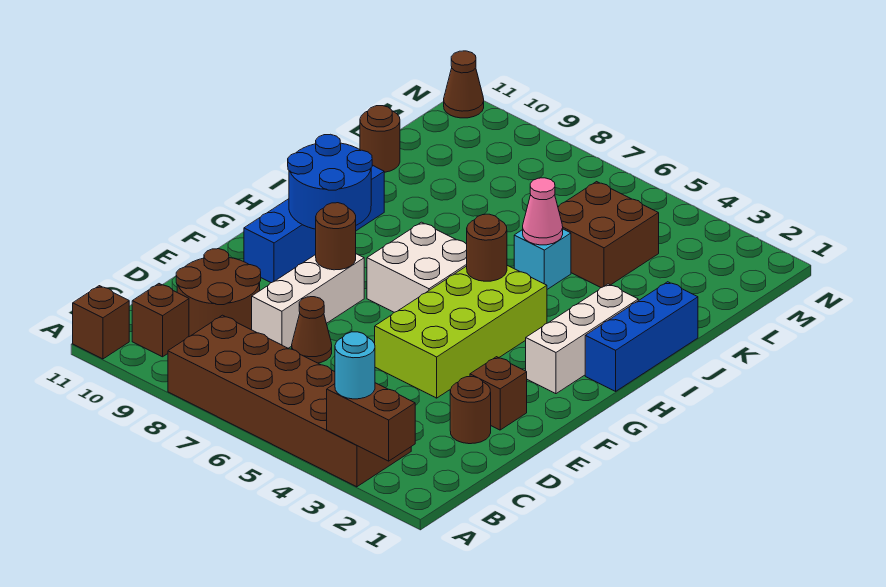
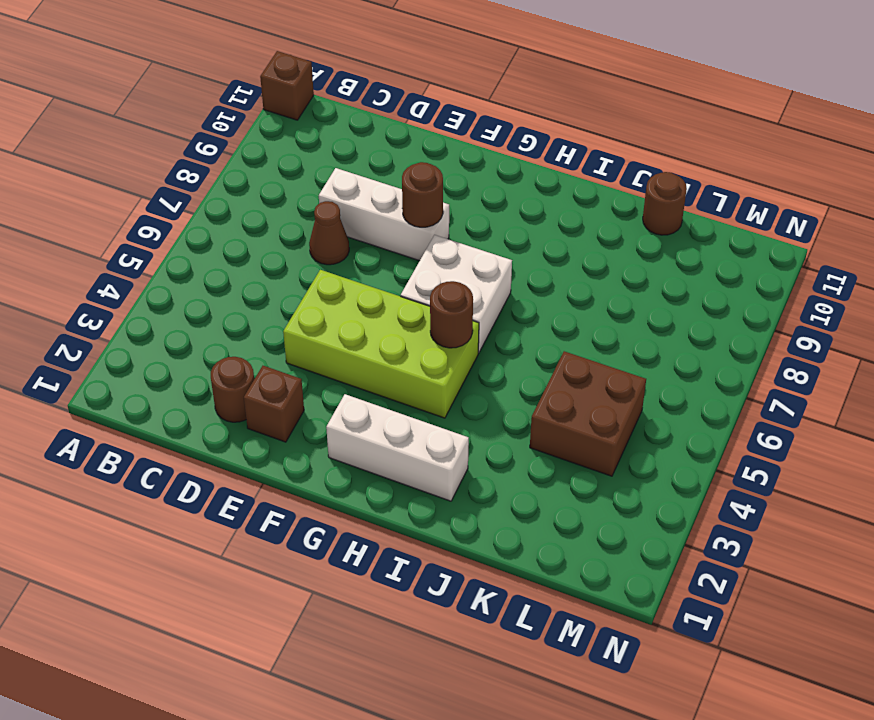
none -> brown 2x6 brick [168,315,411,487]
none -> brown 1x1 brick [132,284,189,357]
none -> brown 2x2 round brick [176,249,261,337]

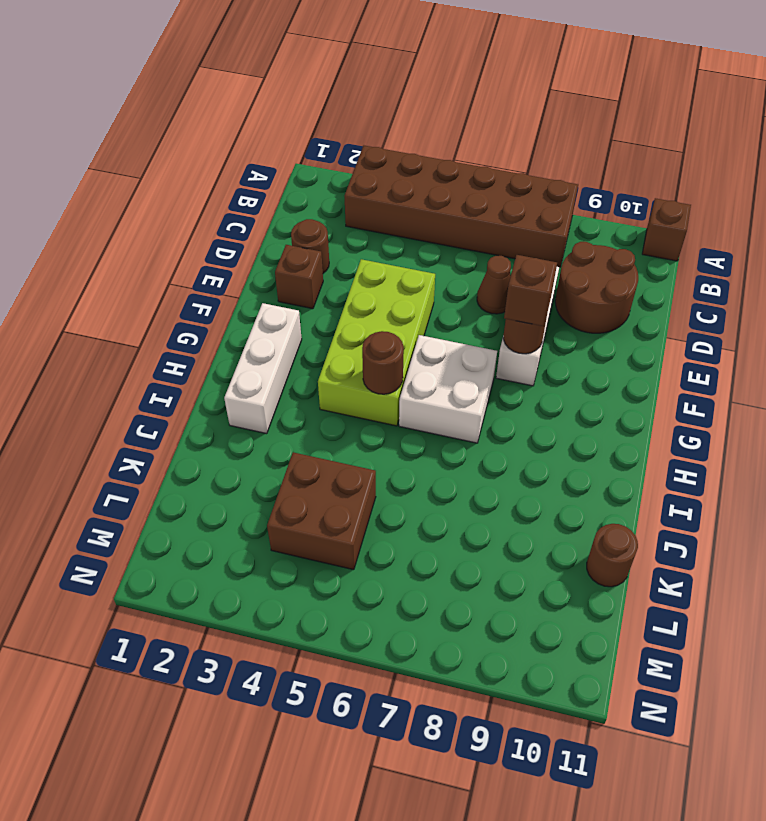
brown 1x1 brick [504,255,557,326] -> brown 1x1 brick moved to [132,284,189,357]
none -> blue 1x4 brick [244,165,384,283]
none -> blue 1x3 brick [585,282,698,391]
none -> cyan 1x1 brick [514,229,571,289]

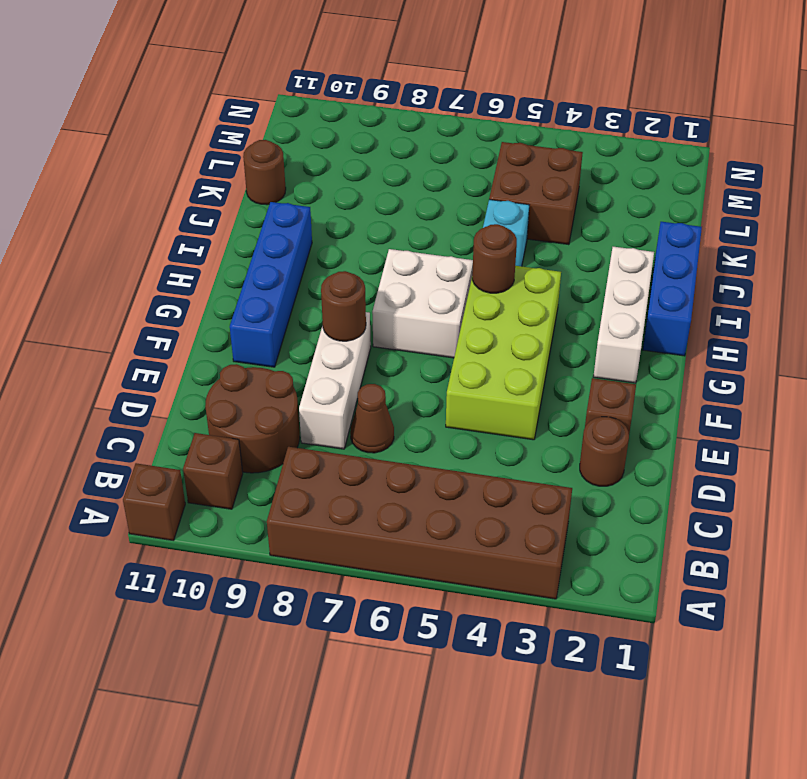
none -> brown 1x1 cone [444,51,484,118]
none -> brown 1x2 brick [327,383,415,461]
none -> blue 2x2 round brick [288,134,372,229]

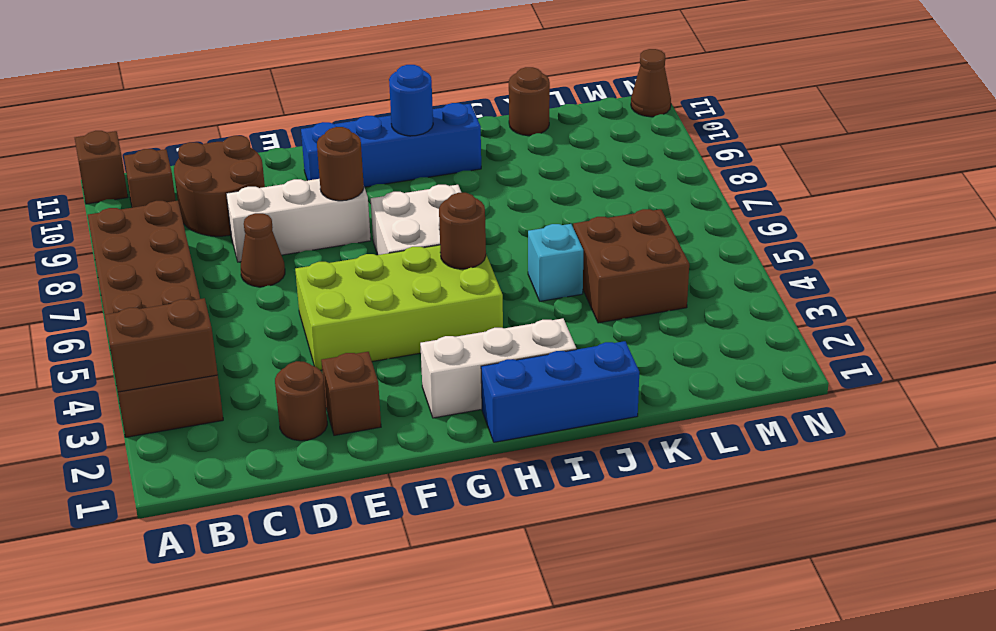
brown 1x2 brick [105,298,218,392] -> brown 1x2 brick turned to [327,383,415,461]
blue 1x1 round brick [389,65,433,136] -> blue 2x2 round brick [288,134,372,229]
none -> pink 1x1 cone [523,178,563,245]
none -> cyan 1x1 round brick [335,332,375,399]

